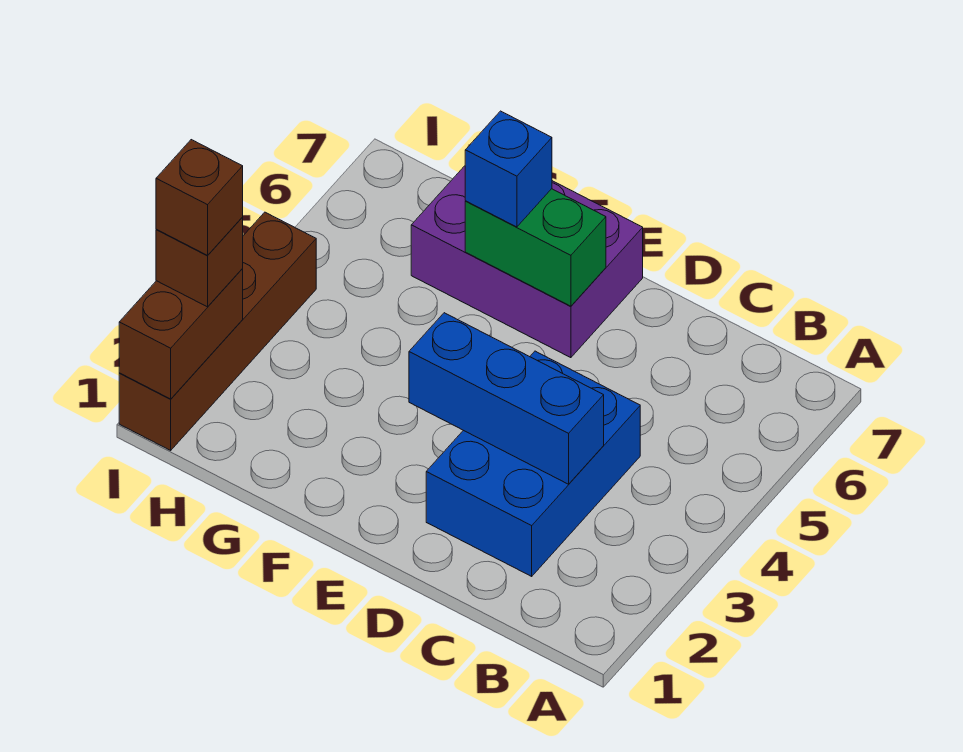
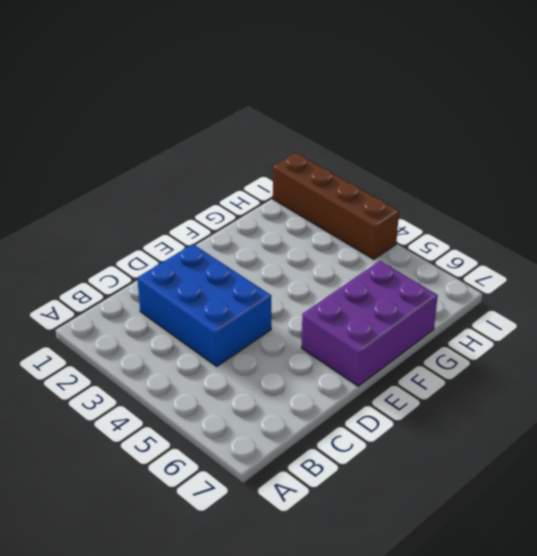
none -> blue 1x3 brick [409,313,604,484]
none -> green 1x2 brick [465,189,606,306]

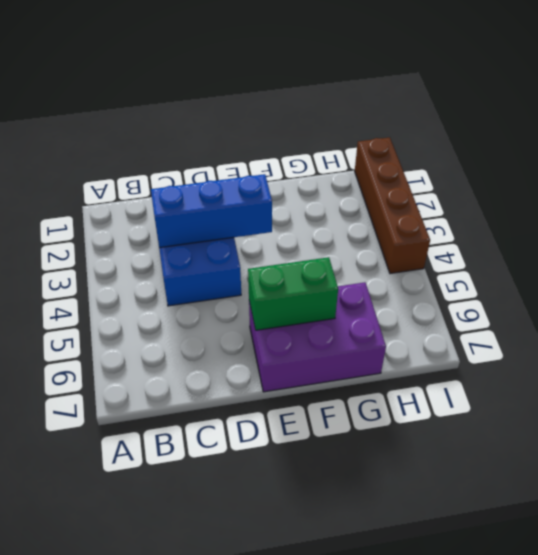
none -> brown 1x2 brick [119,269,243,399]
none -> blue 1x1 brick [465,111,552,227]

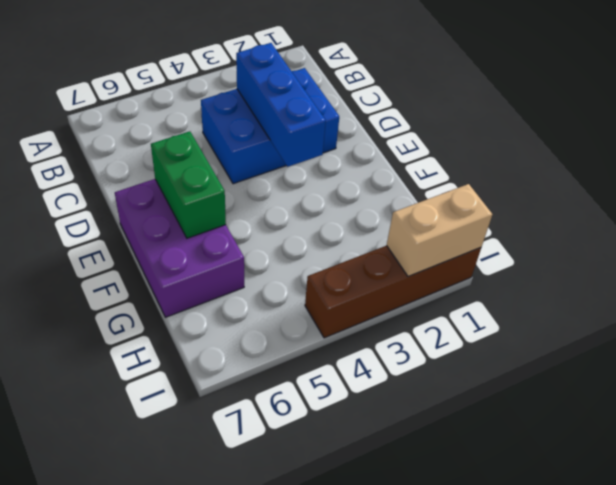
tan 1x2 brick [387,184,492,277] -> brown 1x2 brick [119,269,243,399]
none -> blue 1x1 brick [465,111,552,227]
none -> brown 1x1 brick [156,218,243,307]

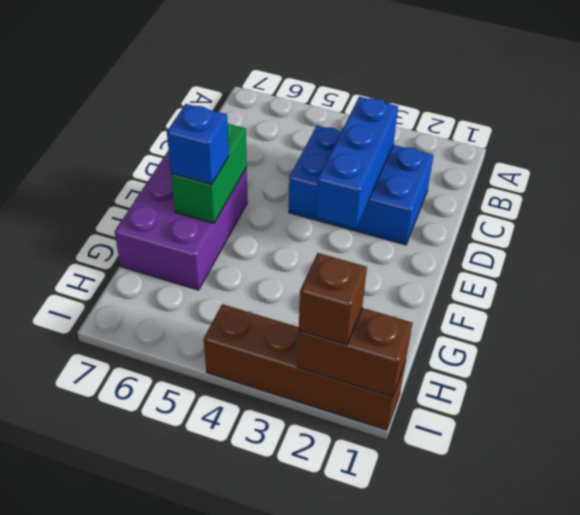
none -> brown 1x1 brick [156,140,243,255]

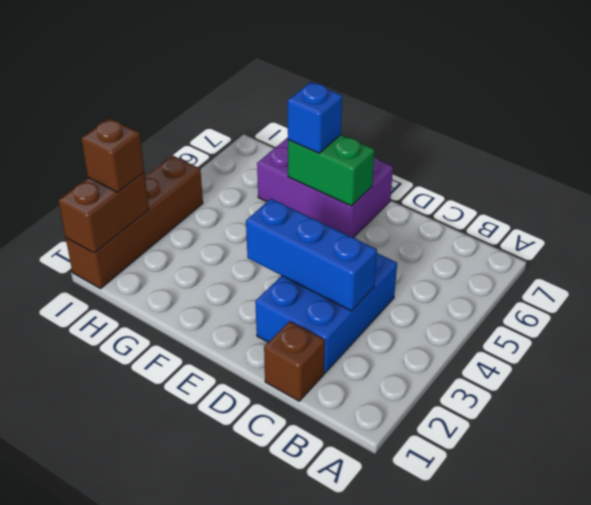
brown 1x1 brick [264,321,325,401] -> brown 1x1 brick moved to [156,140,243,255]

